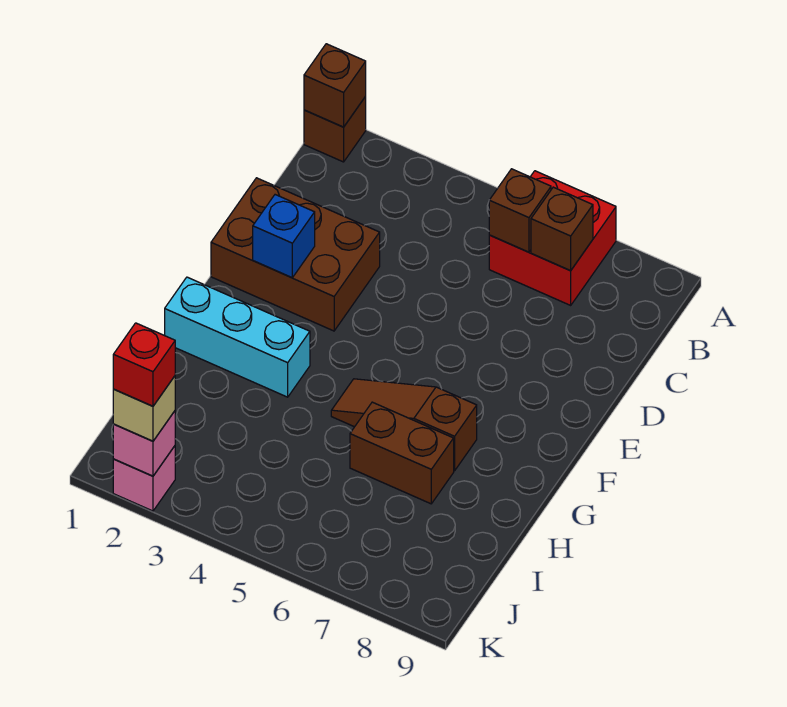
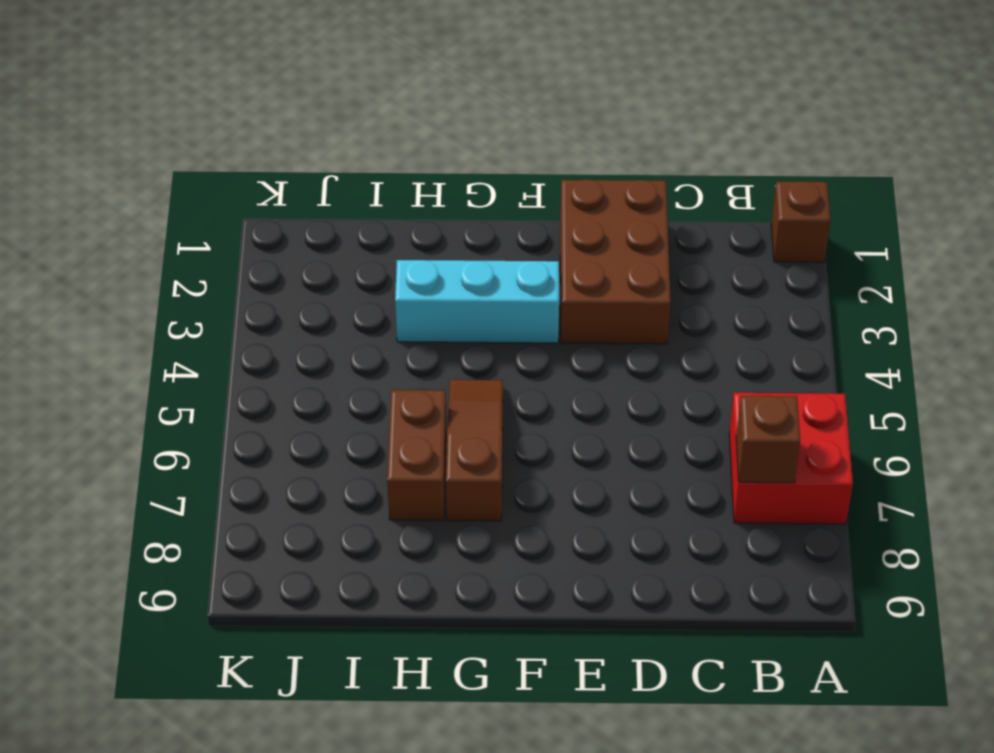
cyan 1x3 brick [395,260,559,343] -> cyan 1x3 brick turned to [165,277,310,397]
none -> pink 1x1 brick [113,446,175,511]
none -> brown 1x1 brick [304,44,366,127]
none -> brown 1x1 brick [489,169,551,252]

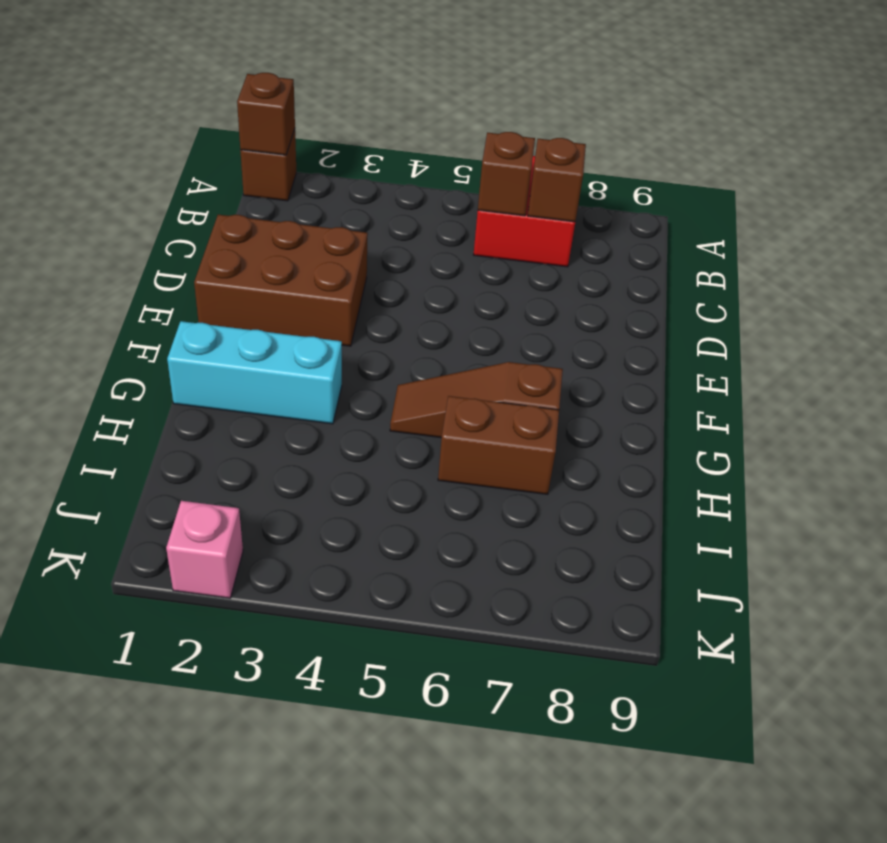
none -> blue 1x1 brick [253,195,315,278]
none -> pink 1x1 brick [113,411,175,476]
none -> tan 1x1 brick [113,376,175,441]

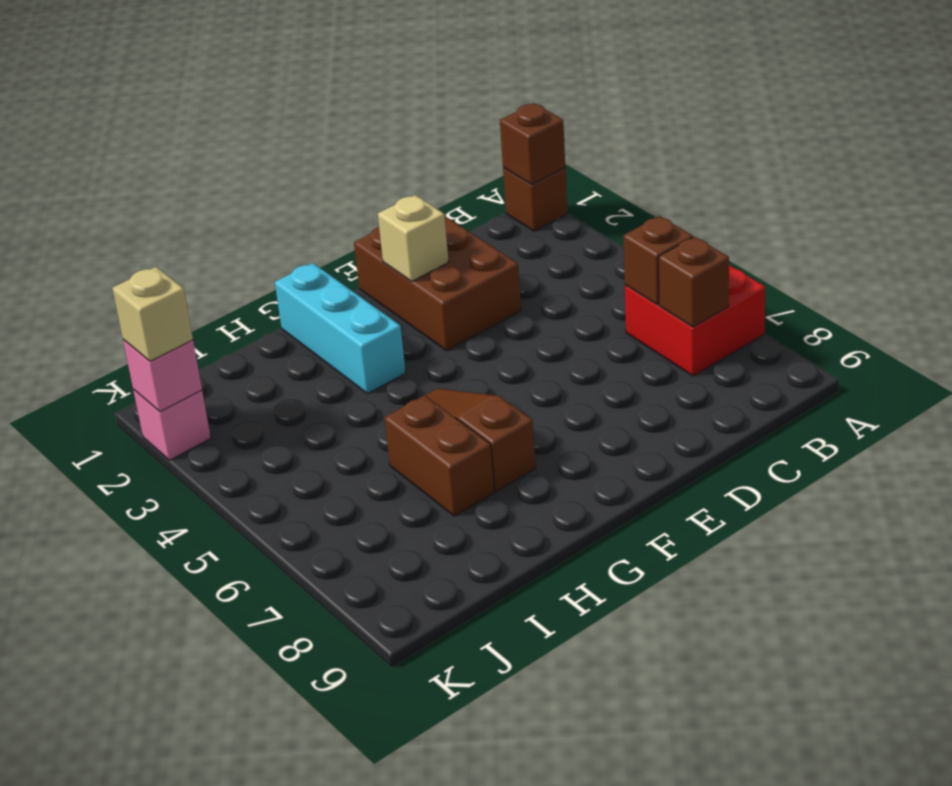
tan 1x1 brick [378,195,449,281] -> blue 1x1 brick [253,195,315,278]
none -> red 1x1 brick [113,323,175,406]

